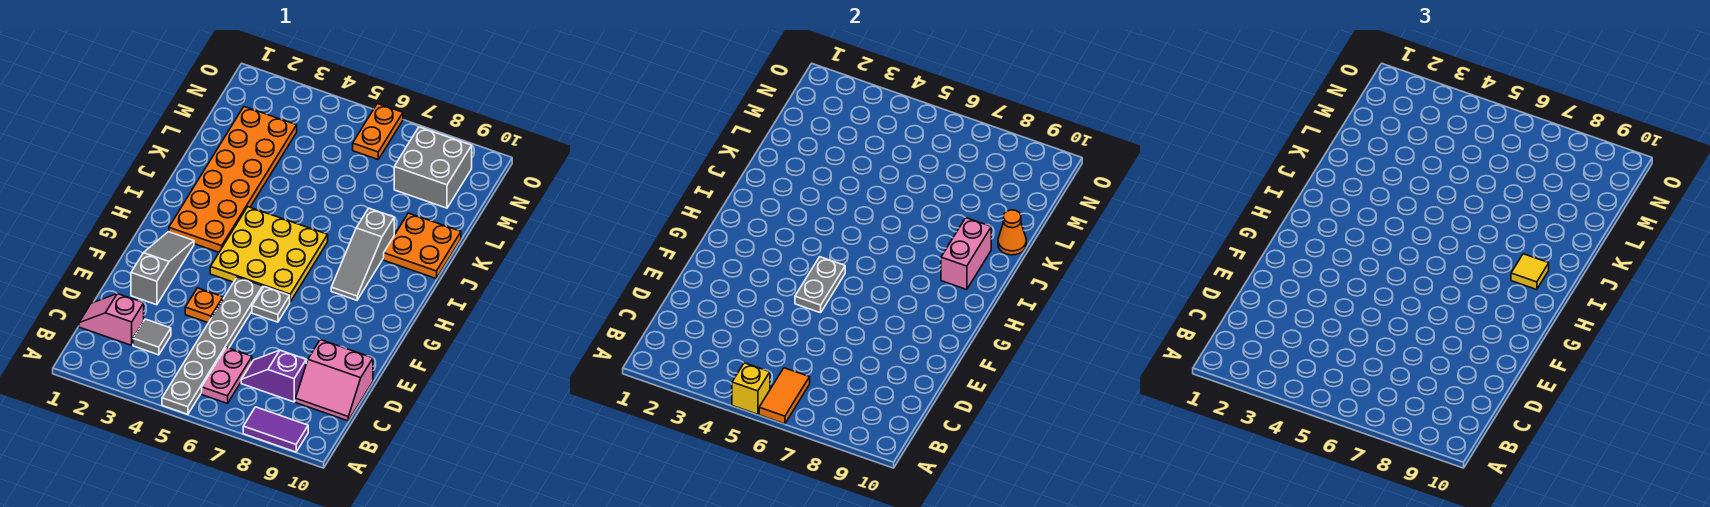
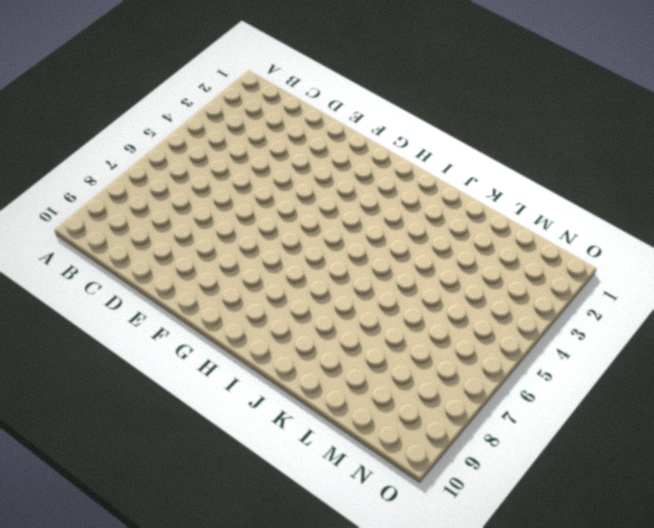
none -> grey 1x6 plate [162,277,263,414]
none -> purple 1x2 tile [243,407,308,452]
none -> pink 1x2 plate [202,348,252,403]

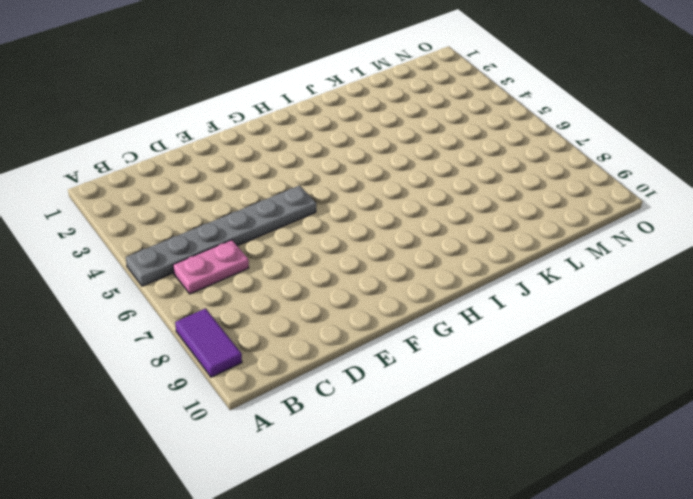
none -> pink 1x2 slope [79,294,144,345]
none -> grey 1x1 tile [133,319,171,355]
none -> purple 1x2 slope [241,350,306,402]

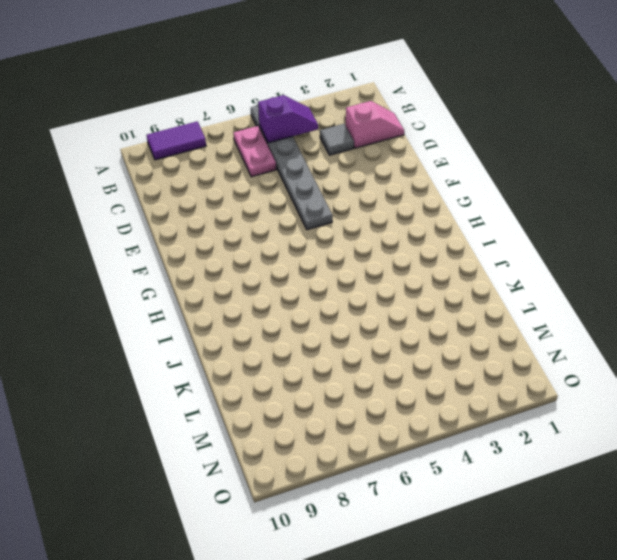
purple 1x2 slope [258,95,318,143] -> purple 1x2 slope moved to [241,350,306,402]
none -> pink 2x2 slope [296,340,373,421]
none -> grey 1x3 slope [131,232,194,305]
none -> orange 1x1 plate [185,288,223,323]

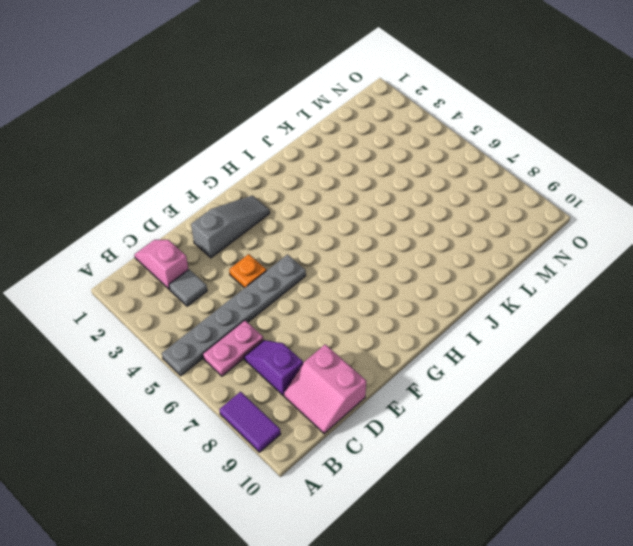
none -> grey 1x1 plate [252,287,290,322]
none -> yellow 3x3 plate [210,207,328,302]
none -> orange 2x6 plate [169,107,297,252]

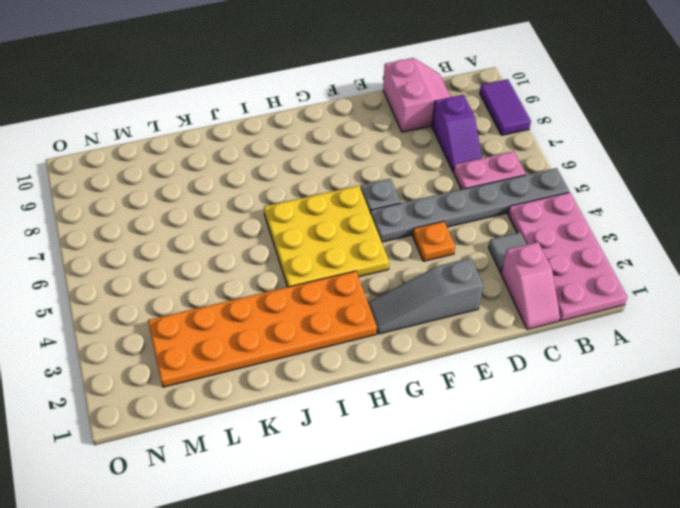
pink 2x4 plate [508,192,627,321] -> none
none -> grey 1x3 slope [331,208,394,300]
none -> orange 2x2 plate [384,213,461,279]
none -> grey 2x2 brick [394,127,472,208]

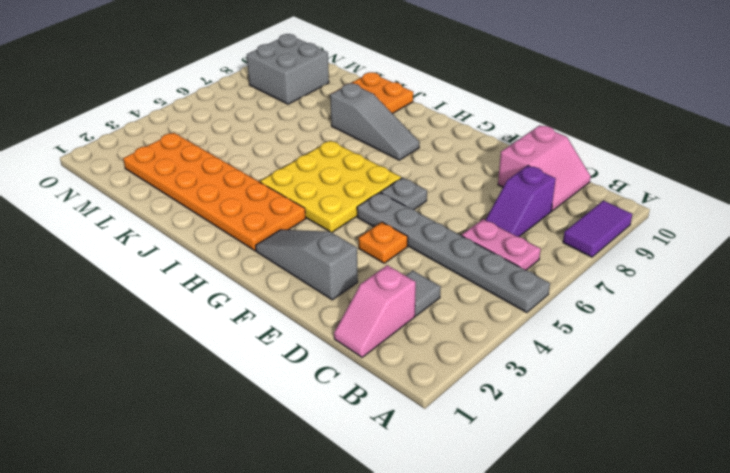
none -> orange 1x2 plate [353,104,403,159]
none -> yellow 1x1 brick [732,363,770,414]
none -> orange 1x2 tile [759,368,810,424]

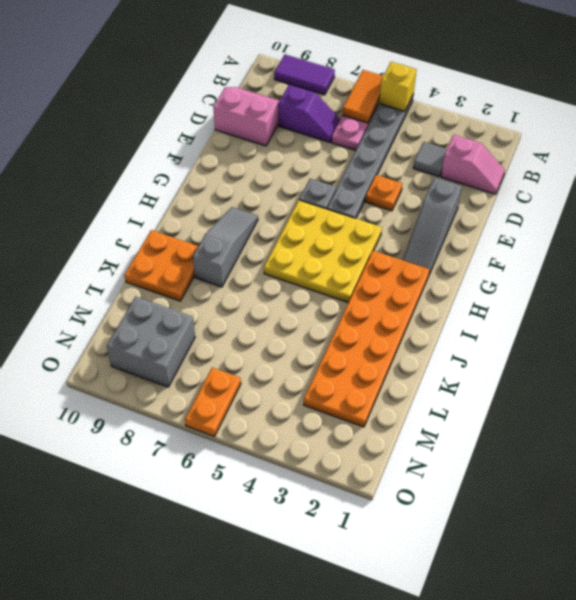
none -> grey 1x2 plate [795,257,845,313]
none -> pink 1x2 brick [941,218,991,290]
none -> orange 1x1 cone [998,210,1026,255]

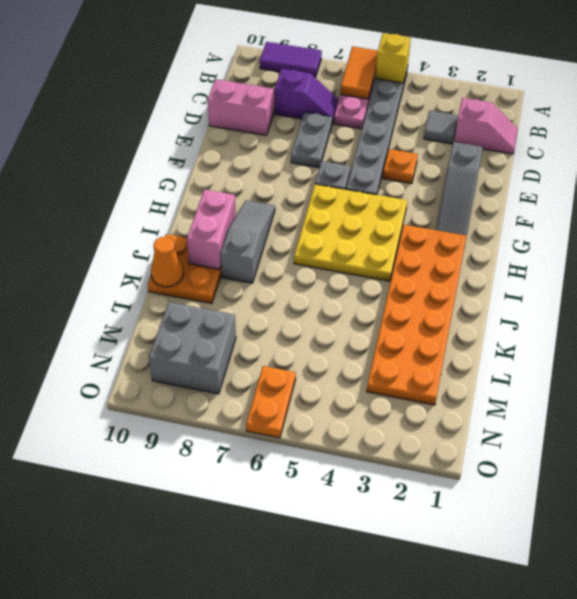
grey 1x2 plate [291,112,332,168] -> grey 1x2 plate moved to [795,257,845,313]
none -> yellow 1x1 tile [1511,254,1549,290]

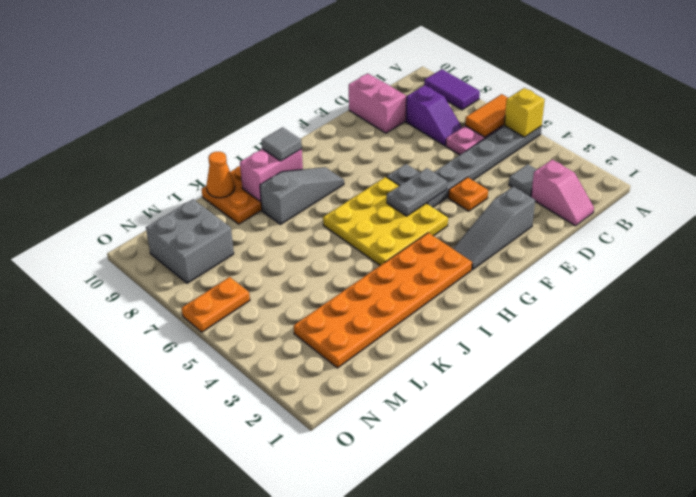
grey 1x1 tile [262,127,302,161] -> yellow 1x1 tile [1511,254,1549,290]

